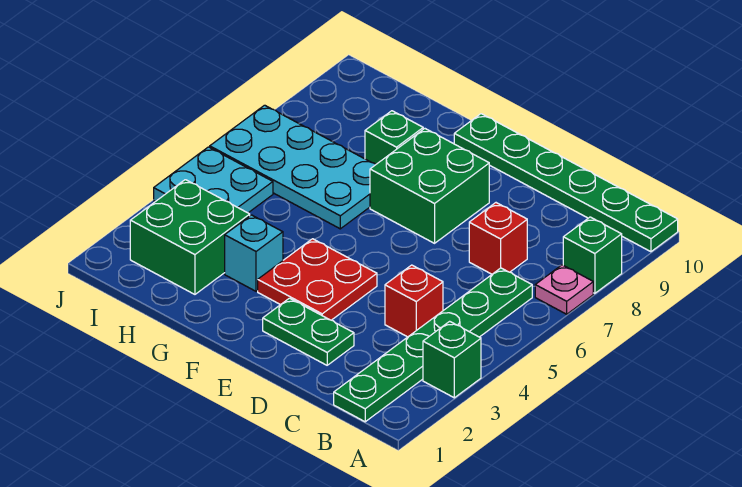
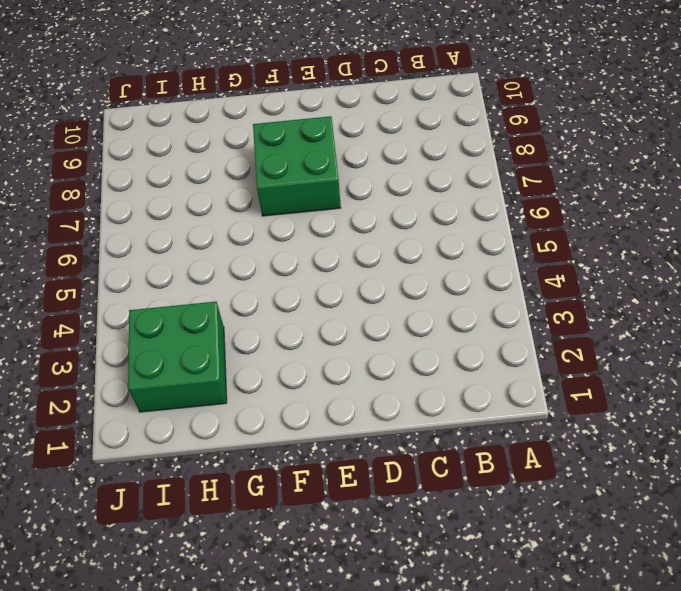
none -> green 1x1 brick [423,321,481,398]
none -> pink 1x1 plate [535,265,593,314]
none -> green 1x1 brick [563,217,622,293]

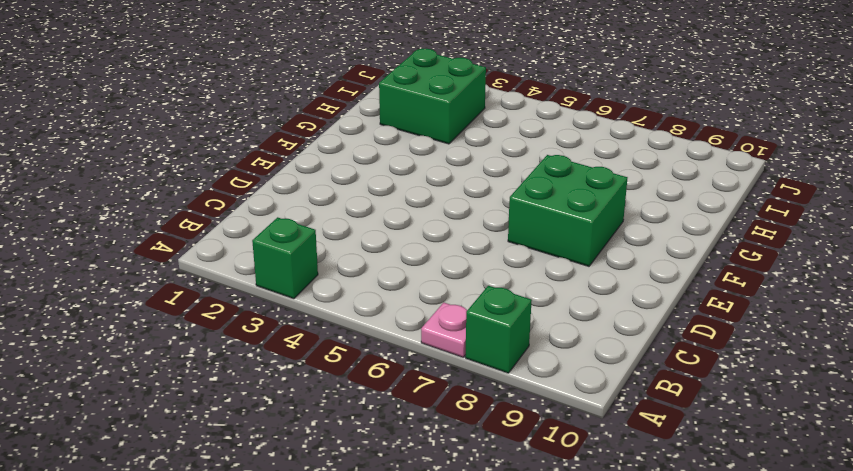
none -> green 1x6 plate [454,114,678,252]
none -> green 1x6 plate [334,268,532,422]
none -> red 1x1 brick [385,265,443,337]

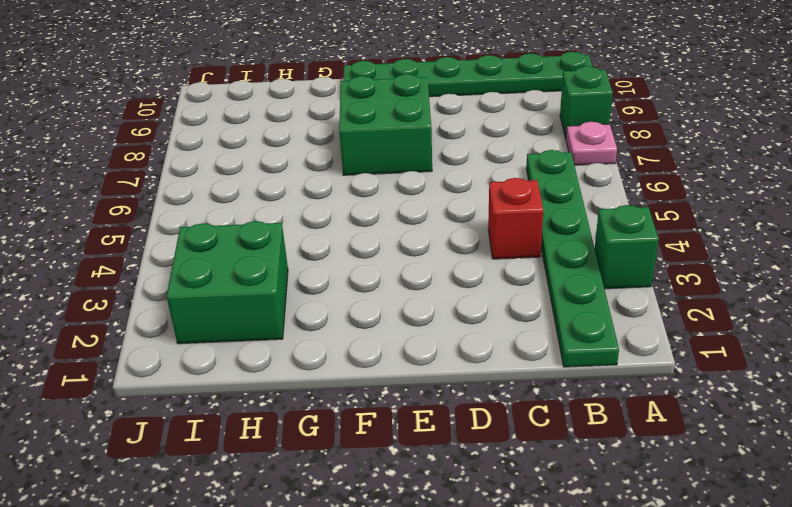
none -> red 1x1 brick [469,203,527,274]
none -> green 1x2 plate [263,298,354,365]
none -> red 2x2 plate [258,239,377,320]

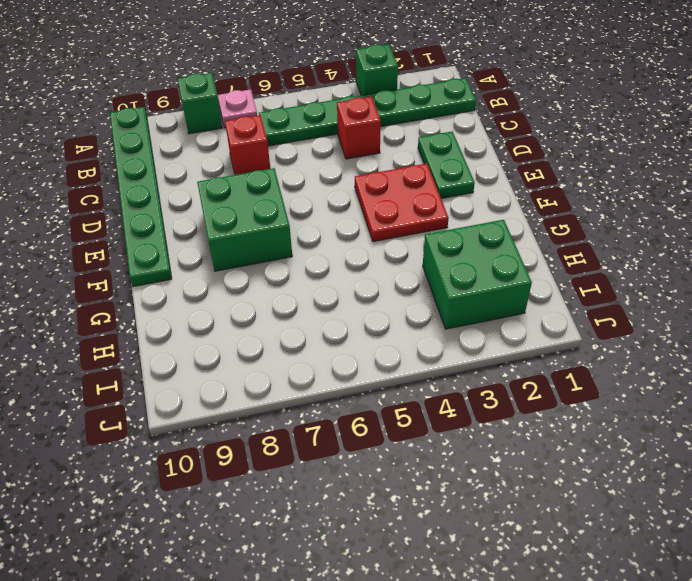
none -> cyan 1x1 brick [225,215,283,291]
none -> cyan 2x4 plate [210,105,376,229]
none -> green 1x1 brick [365,111,423,164]

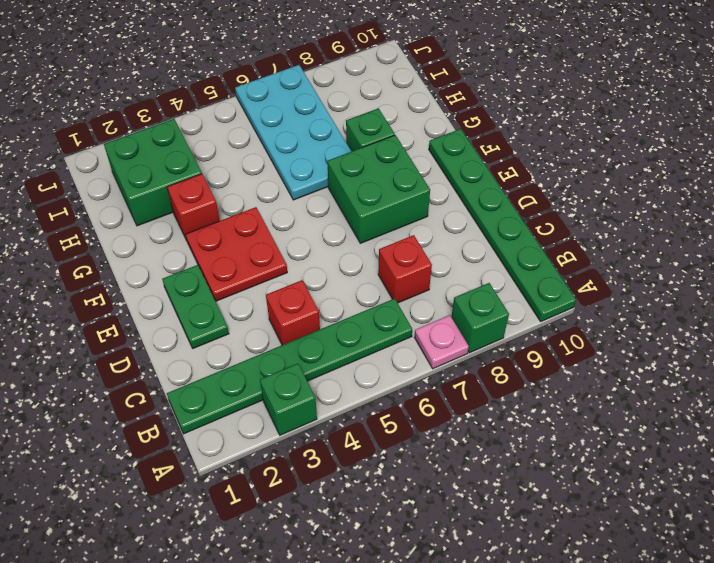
red 1x1 brick [167,174,220,240] -> cyan 1x1 brick [225,215,283,291]
none -> cyan 2x2 plate [154,147,273,213]

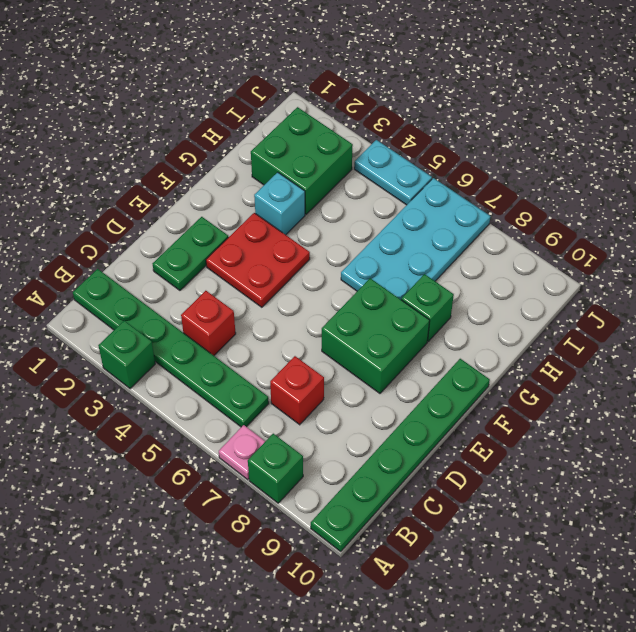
cyan 1x2 plate [354,140,432,205] -> cyan 2x2 plate [154,147,273,213]

